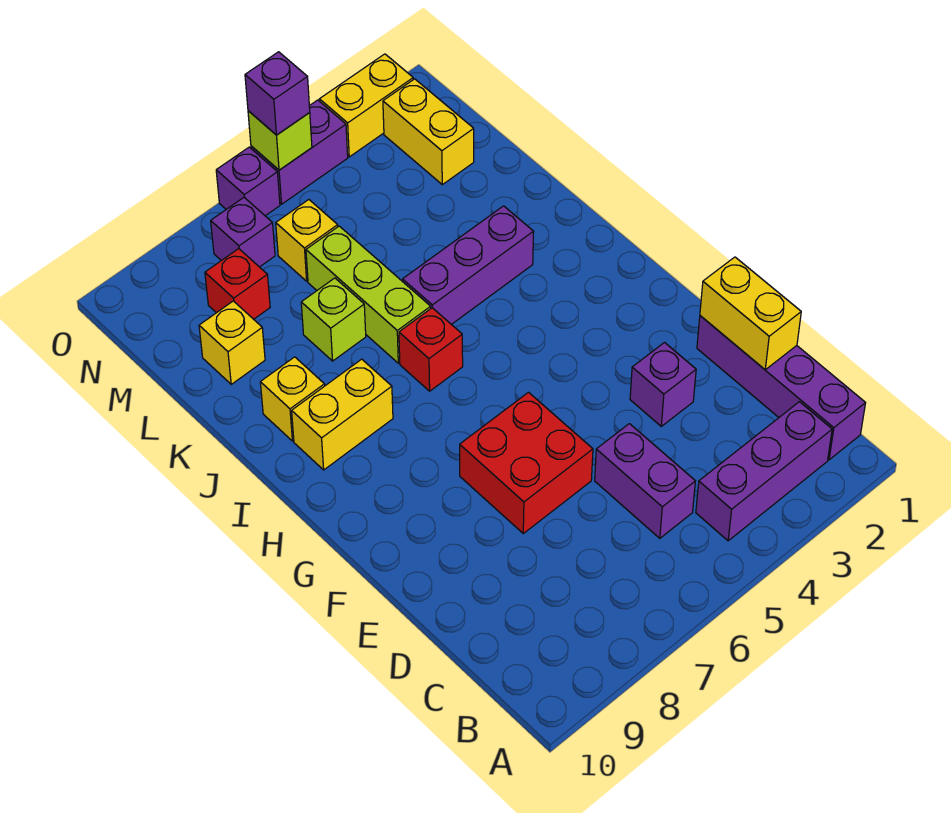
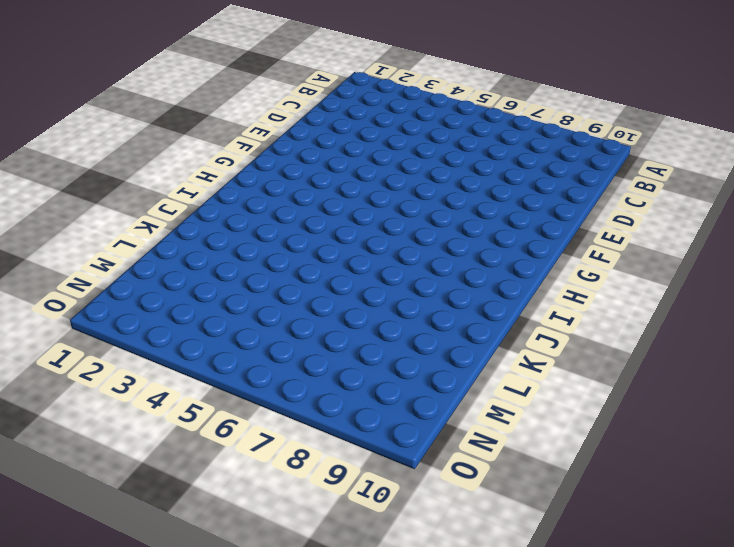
none -> purple 1x4 brick [697,316,866,460]
none -> purple 1x3 brick [696,402,832,541]
none -> purple 1x2 brick [595,424,695,538]

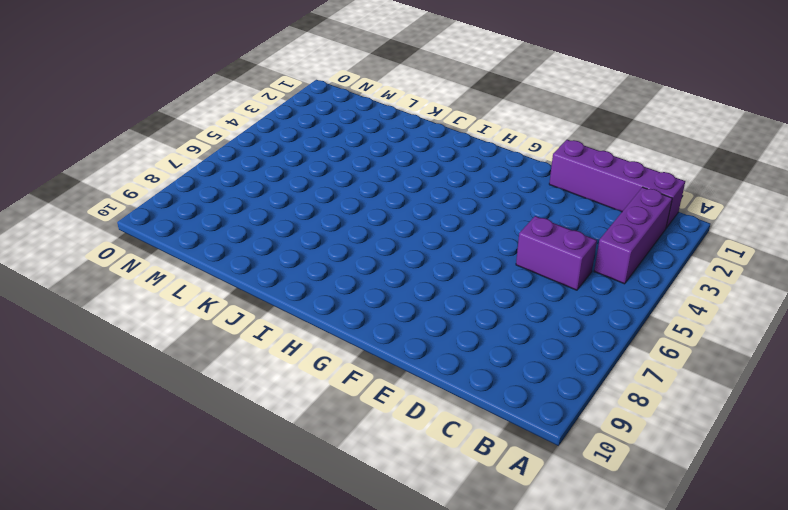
none -> purple 1x1 brick [630,343,696,426]
none -> red 2x2 brick [460,392,593,533]
none -> red 1x1 brick [399,308,463,391]

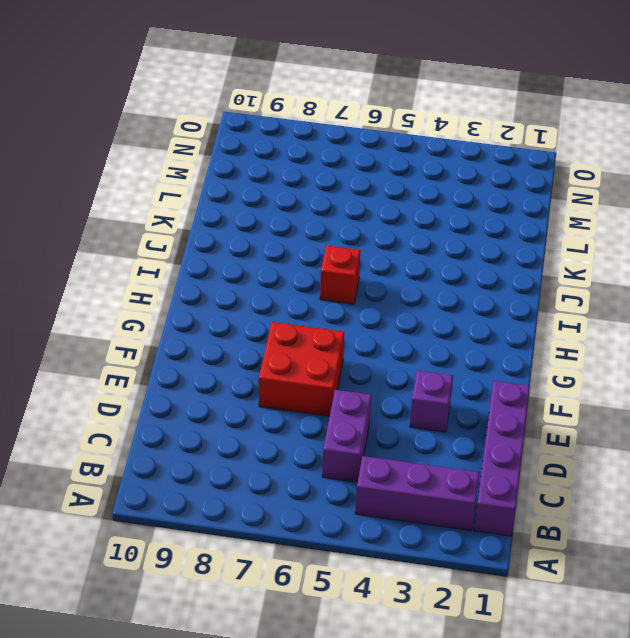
none -> yellow 1x2 brick [292,359,393,470]
none -> purple 1x3 brick [403,206,534,324]
none -> lime 1x3 brick [306,226,431,363]

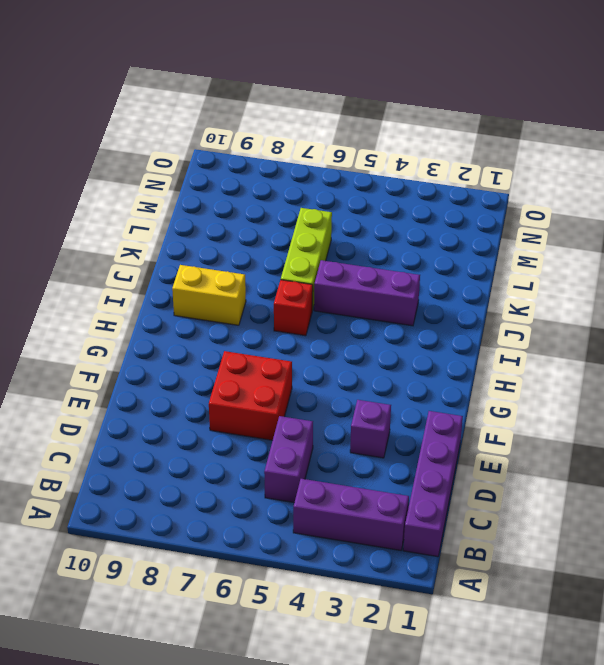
none -> yellow 1x1 brick [260,357,325,441]
none -> lime 1x1 brick [301,278,366,361]
none -> yellow 1x1 brick [199,301,265,384]

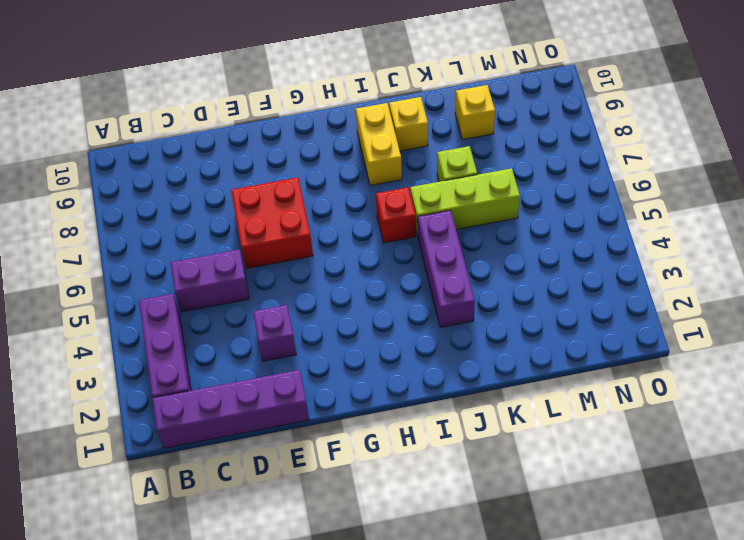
none -> yellow 1x2 brick [383,79,474,185]
none -> yellow 1x1 brick [276,200,338,281]
none -> red 1x1 brick [205,249,270,319]

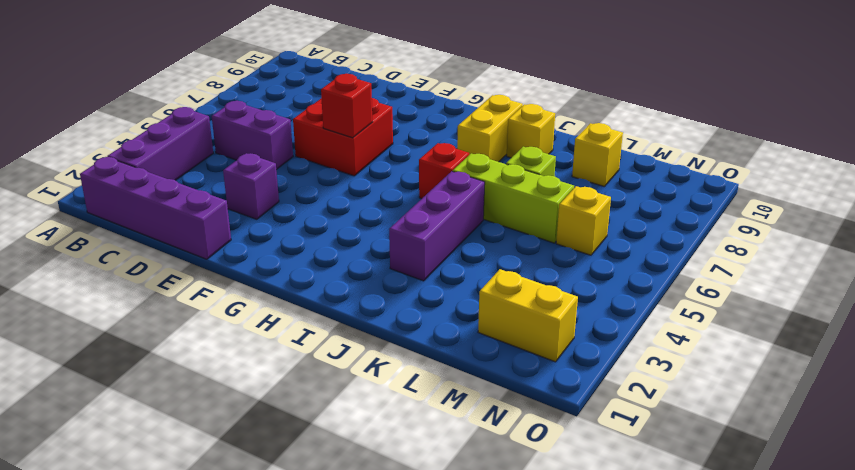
red 1x1 brick [321,74,372,138] -> red 1x1 brick moved to [205,249,270,319]
none -> purple 1x1 brick [211,198,275,267]
none -> yellow 1x2 brick [319,54,413,157]
none -> purple 1x2 brick [251,100,348,204]

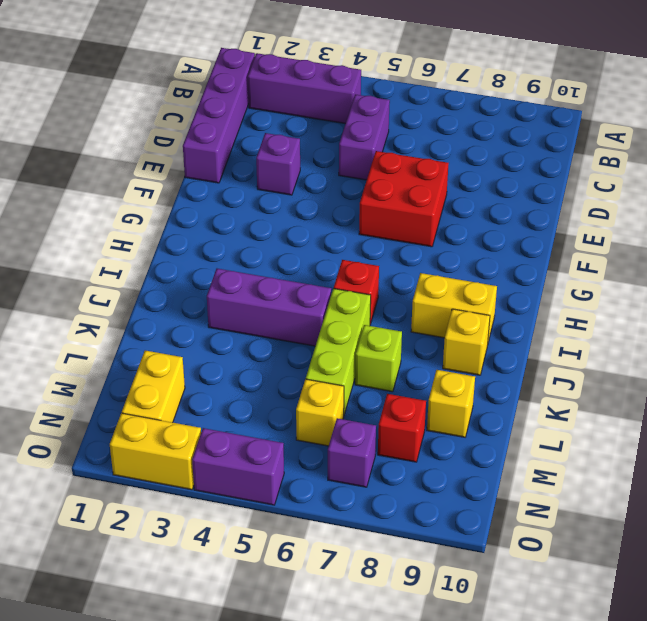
none -> purple 1x1 brick [216,147,280,216]
none -> yellow 1x2 brick [700,257,801,370]
none -> lime 1x1 brick [248,111,312,170]

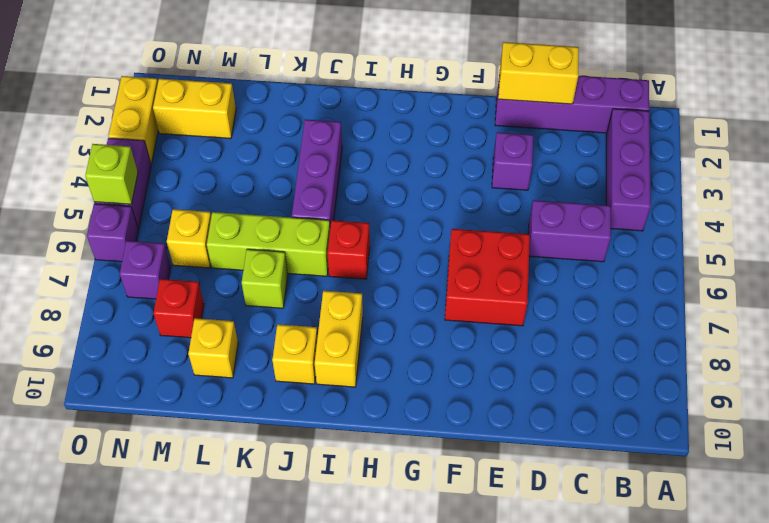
none -> purple 1x1 brick [245,52,310,135]

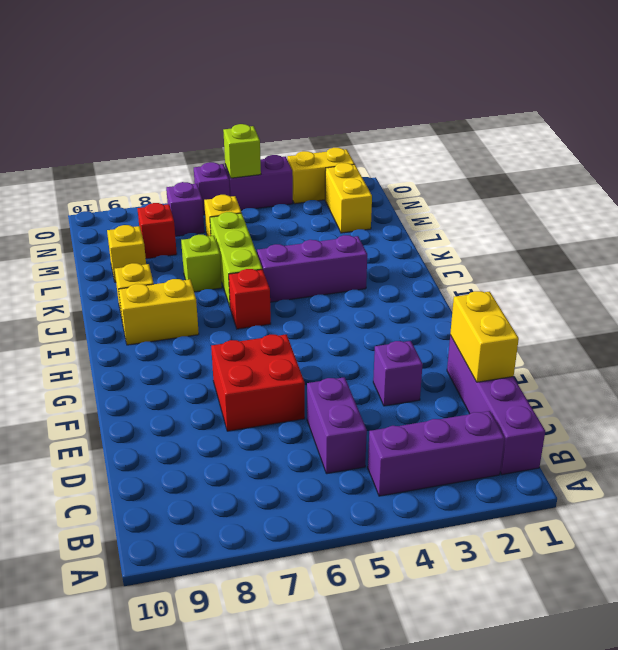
none -> purple 1x1 brick [245,52,310,135]

